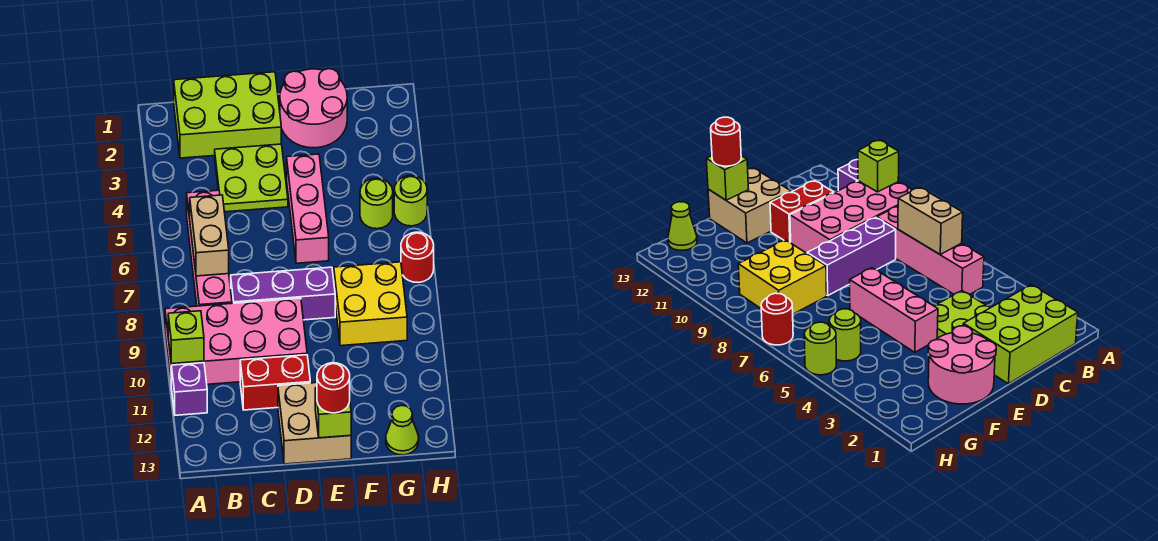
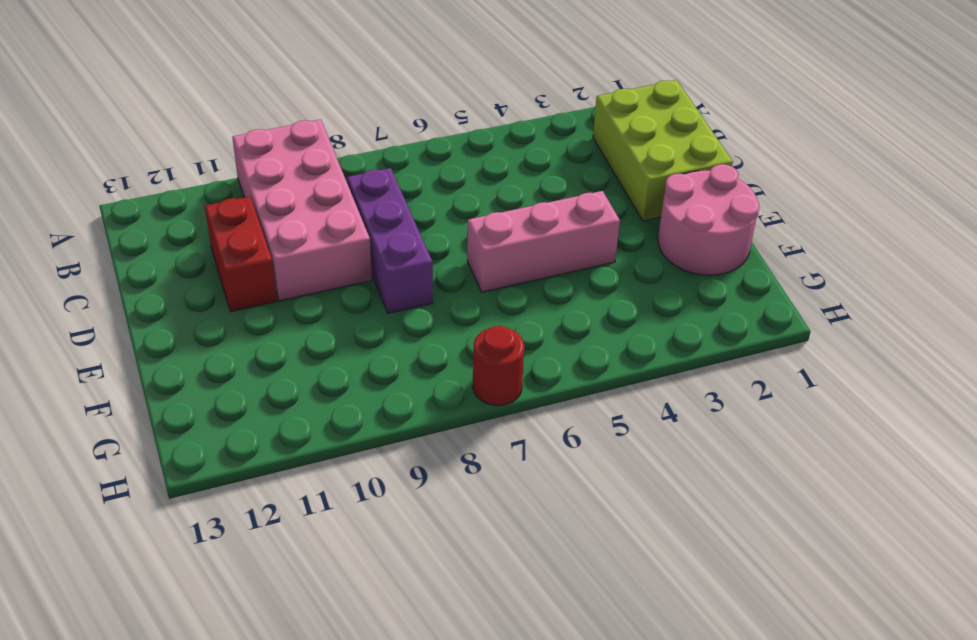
none -> purple 1x1 brick [171,363,207,415]
none -> pink 1x4 brick [187,190,232,306]
none -> lime 2x2 plate [215,144,288,212]

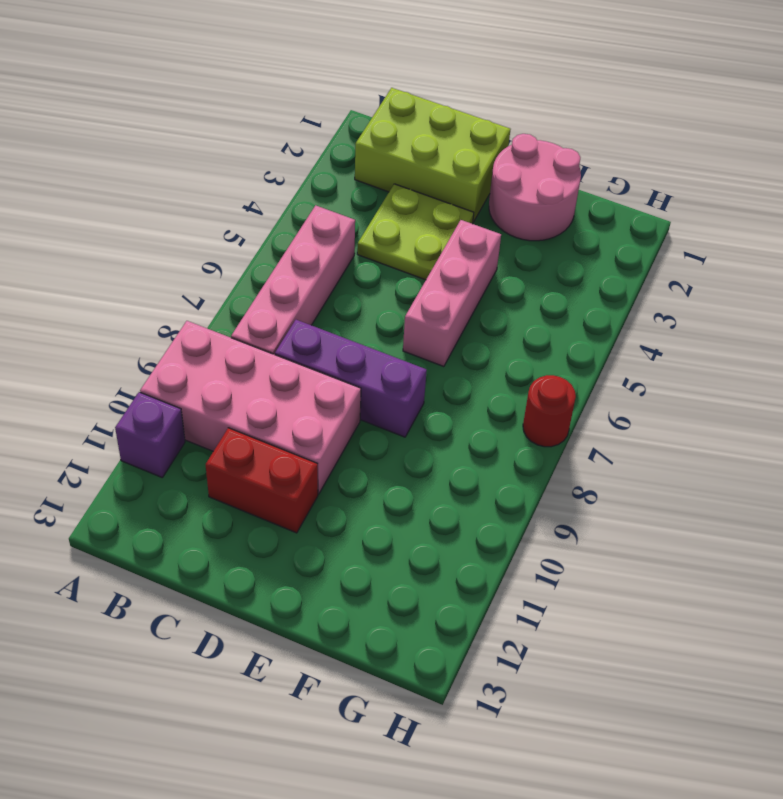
none -> tan 2x2 brick [278,383,351,464]
none -> yellow 2x2 brick [334,262,407,346]
none -> lime 1x1 round brick [360,178,393,229]

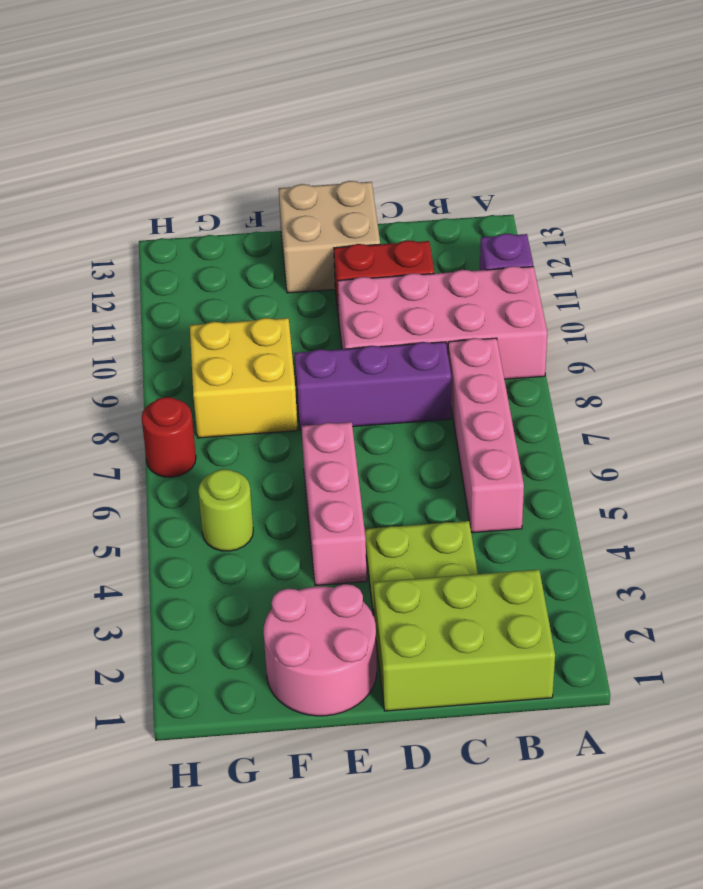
none -> lime 1x1 cone [386,405,419,455]
none -> lime 1x1 round brick [394,176,427,226]
none -> lime 1x1 brick [168,311,204,364]

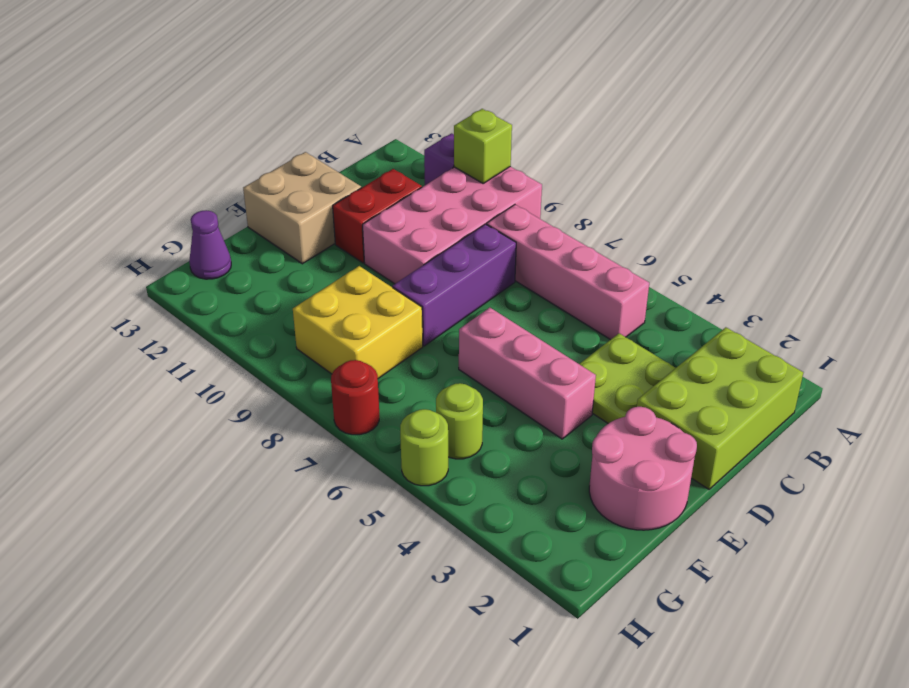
purple 1x1 cone [189,210,231,279] -> lime 1x1 cone [386,405,419,455]
none -> tan 1x2 brick [190,195,229,276]
none -> lime 1x1 brick [315,388,351,438]
none -> red 1x1 round brick [317,363,350,413]

